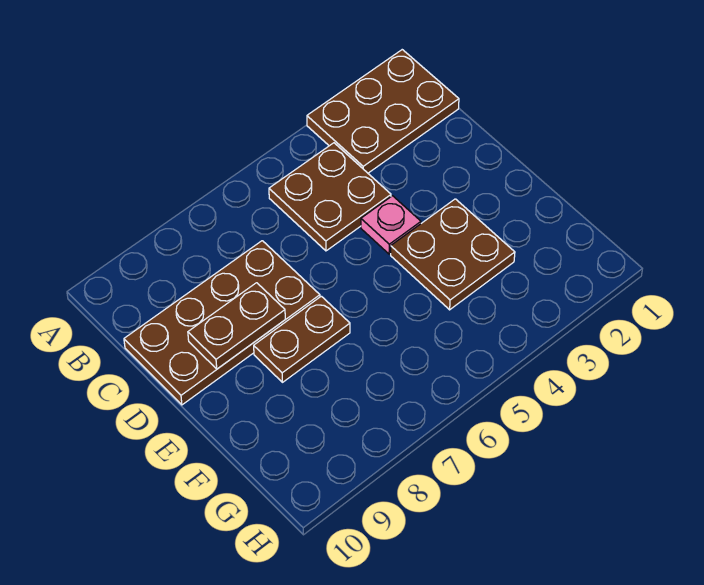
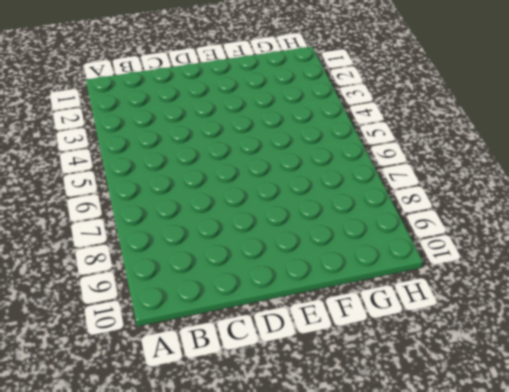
none -> brown 2x3 plate [307,50,459,173]
none -> brown 2x2 plate [269,143,391,251]

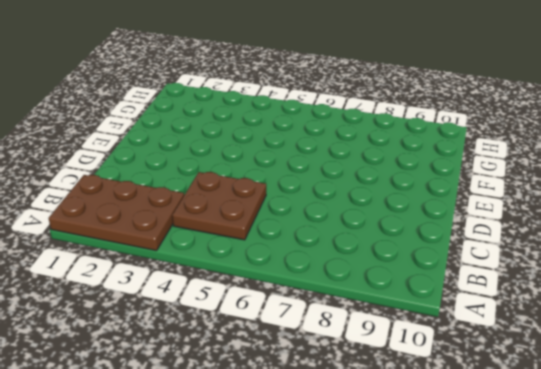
none -> brown 2x4 plate [124,241,320,405]
none -> pink 1x1 plate [361,196,421,254]

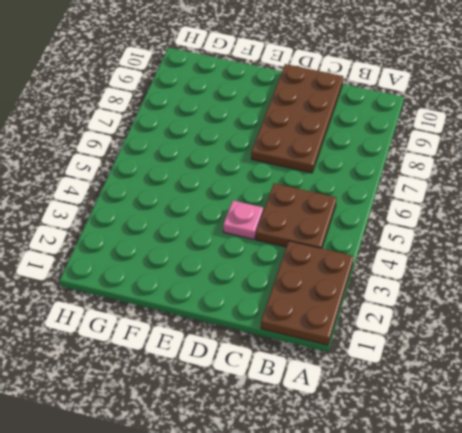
none -> brown 2x2 plate [391,199,515,310]
none -> brown 1x2 plate [254,296,350,382]

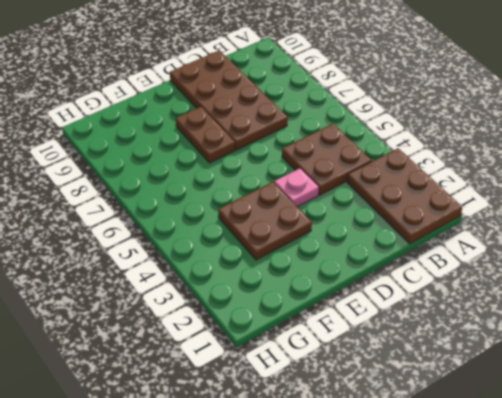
none -> brown 1x2 plate [188,283,285,369]

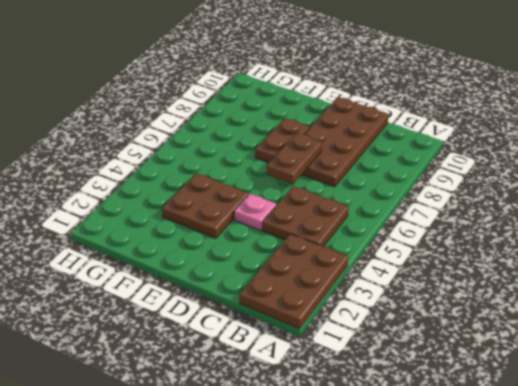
brown 1x2 plate [267,133,322,184] -> brown 1x2 plate moved to [188,283,285,369]

